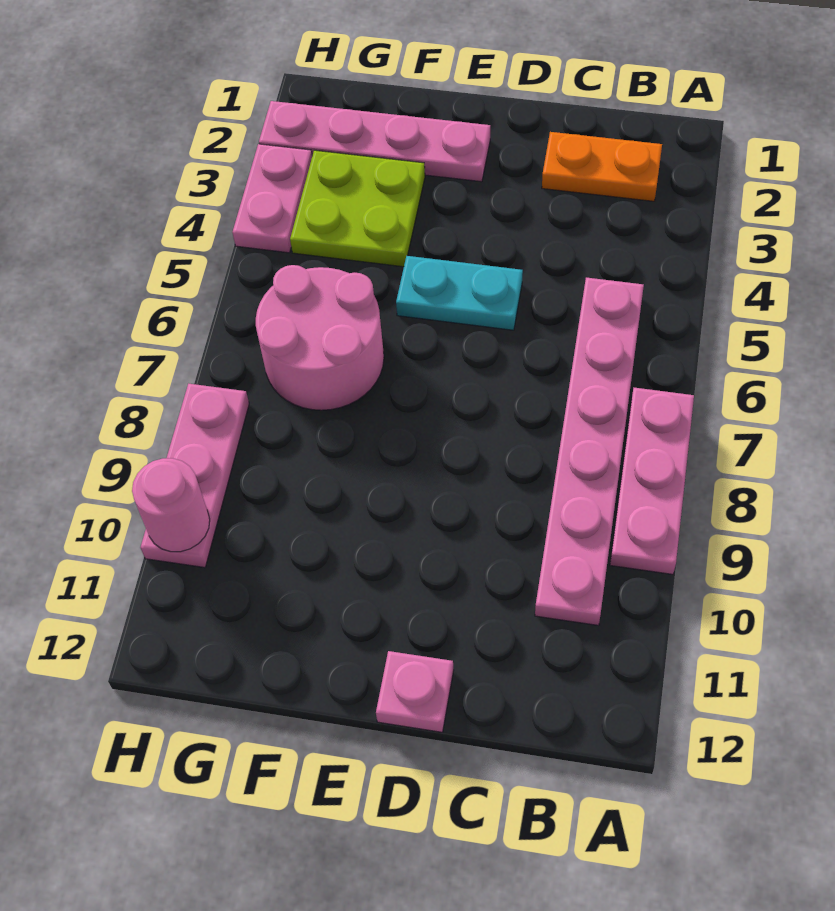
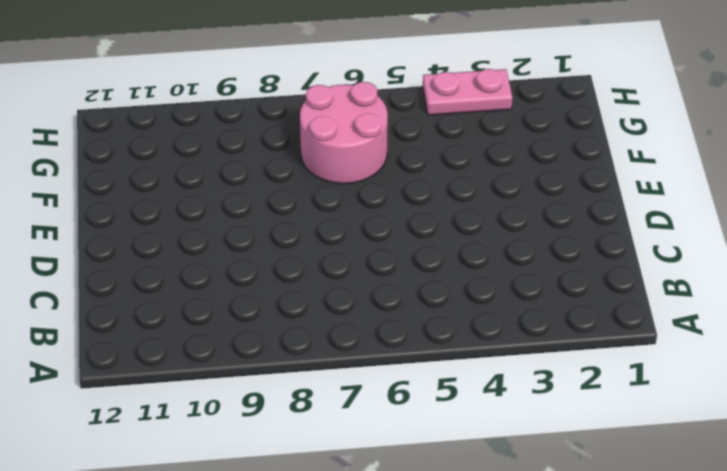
none -> pink 1x3 plate [610,388,694,574]
none -> orange 1x2 plate [542,132,662,201]

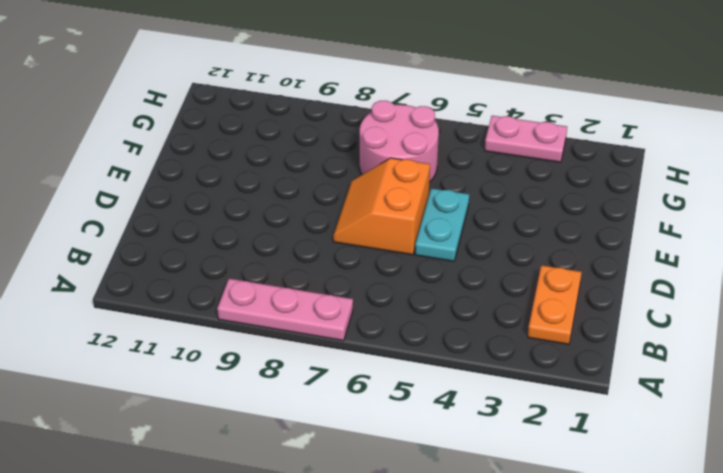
orange 2x2 slope [333,158,430,255] -> none
none -> pink 1x6 plate [535,278,644,626]
none -> pink 1x1 plate [376,651,454,732]

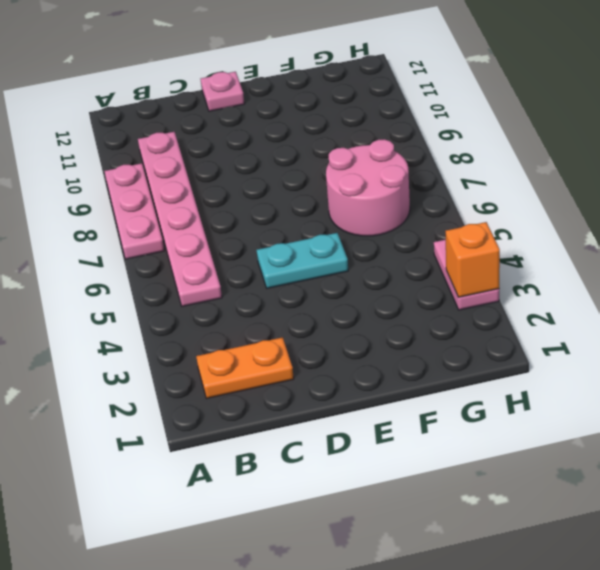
orange 1x1 brick [445,222,500,297] -> none
none -> pink 1x4 plate [259,101,490,182]
none -> lime 2x2 plate [290,150,425,267]

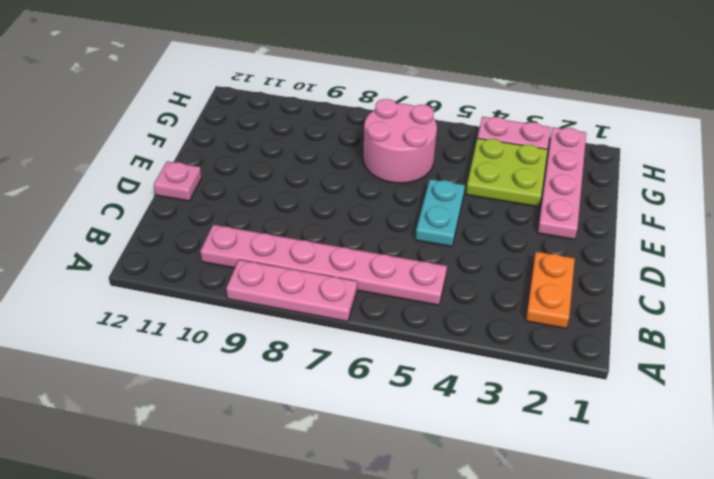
none -> pink 1x3 plate [140,384,249,568]
none -> pink 1x1 round brick [132,458,210,552]

